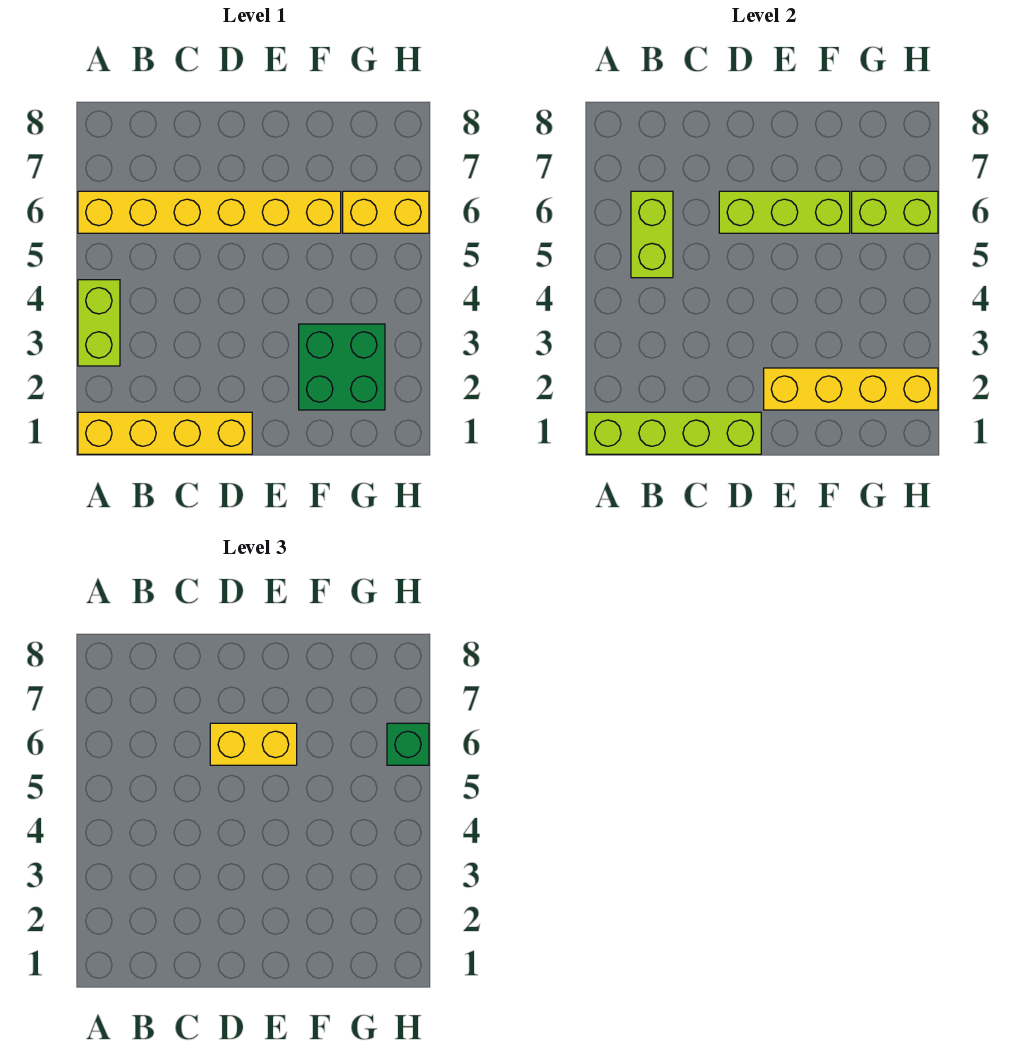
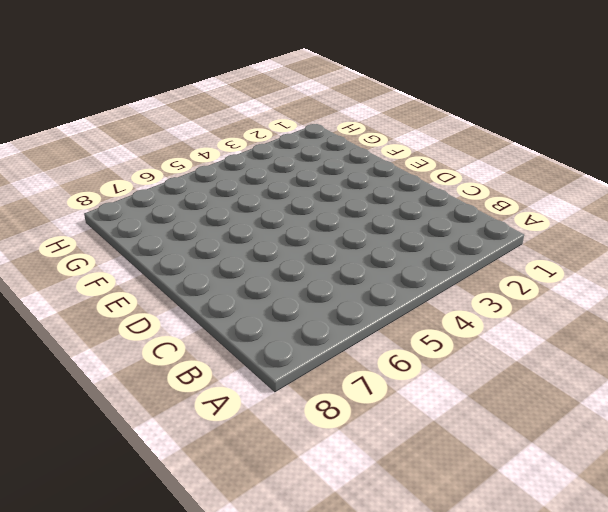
none -> yellow 1x4 brick [78,412,252,454]
none -> lime 1x2 brick [78,280,120,366]
none -> yellow 1x6 brick [78,191,341,233]

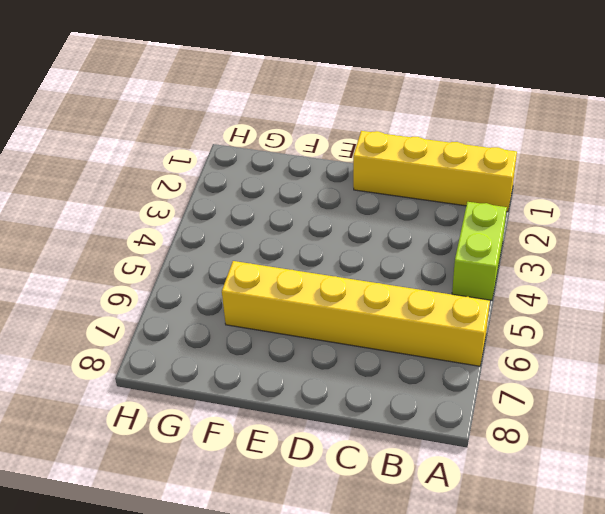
none -> green 2x2 brick [299,324,385,410]
none -> yellow 1x2 brick [343,191,429,233]
none -> lime 1x4 brick [587,412,761,454]

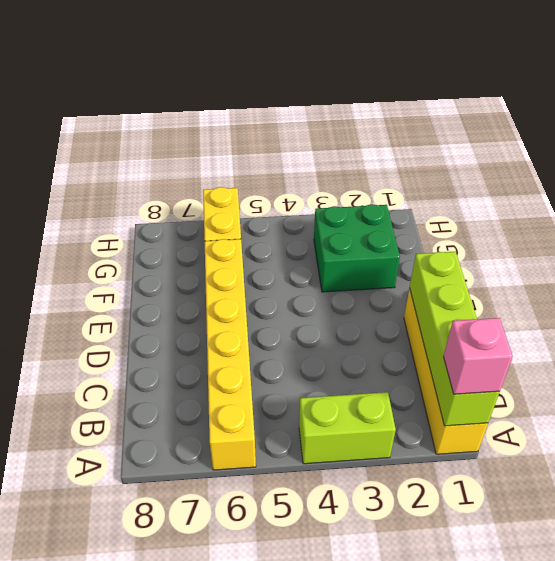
pink 1x1 brick [444,318,513,394] -> none
none -> lime 1x2 brick [631,191,673,278]
none -> lime 1x3 brick [719,191,850,233]
none -> yellow 1x4 brick [764,368,938,410]

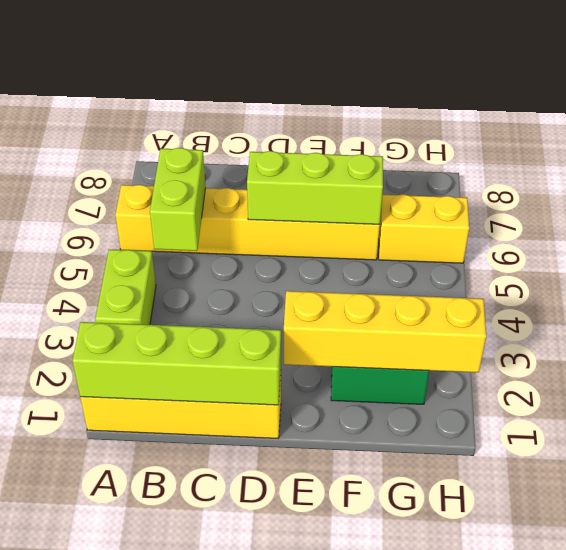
none -> lime 1x2 brick [852,191,938,233]
none -> yellow 1x2 brick [210,723,297,765]
none -> green 1x1 brick [387,723,429,765]

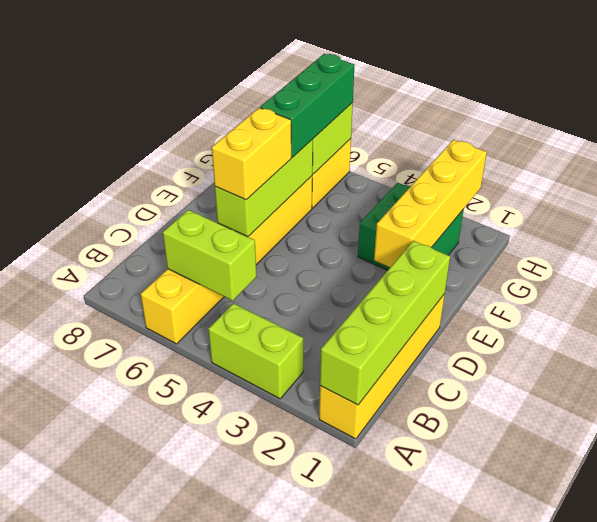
green 1x3 brick [260,54,354,157] -> green 1x1 brick [387,723,429,765]

